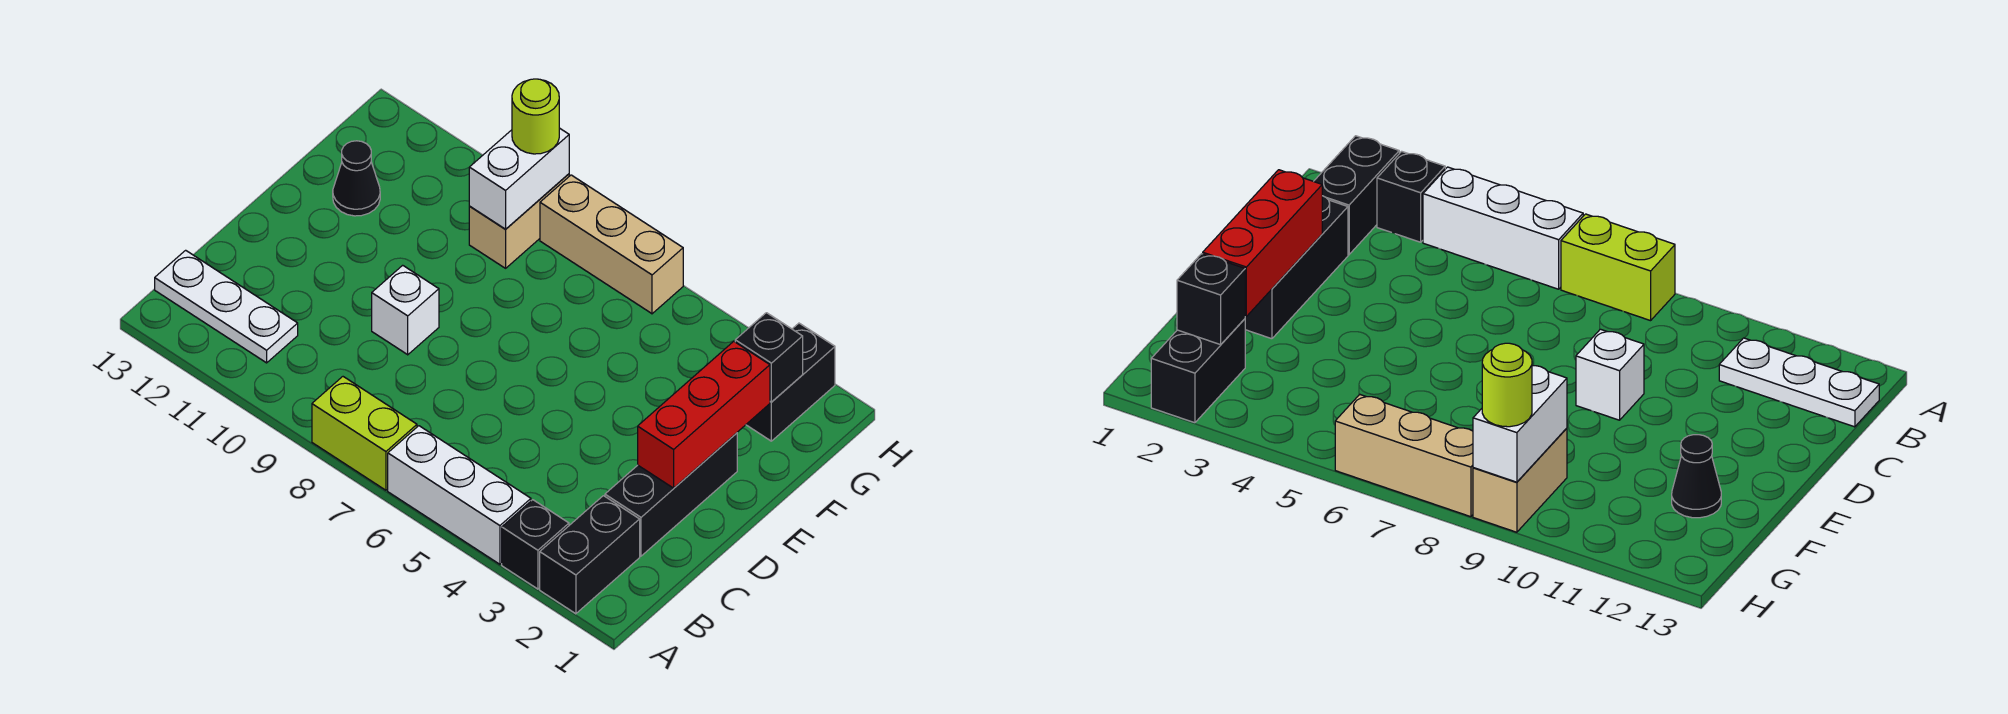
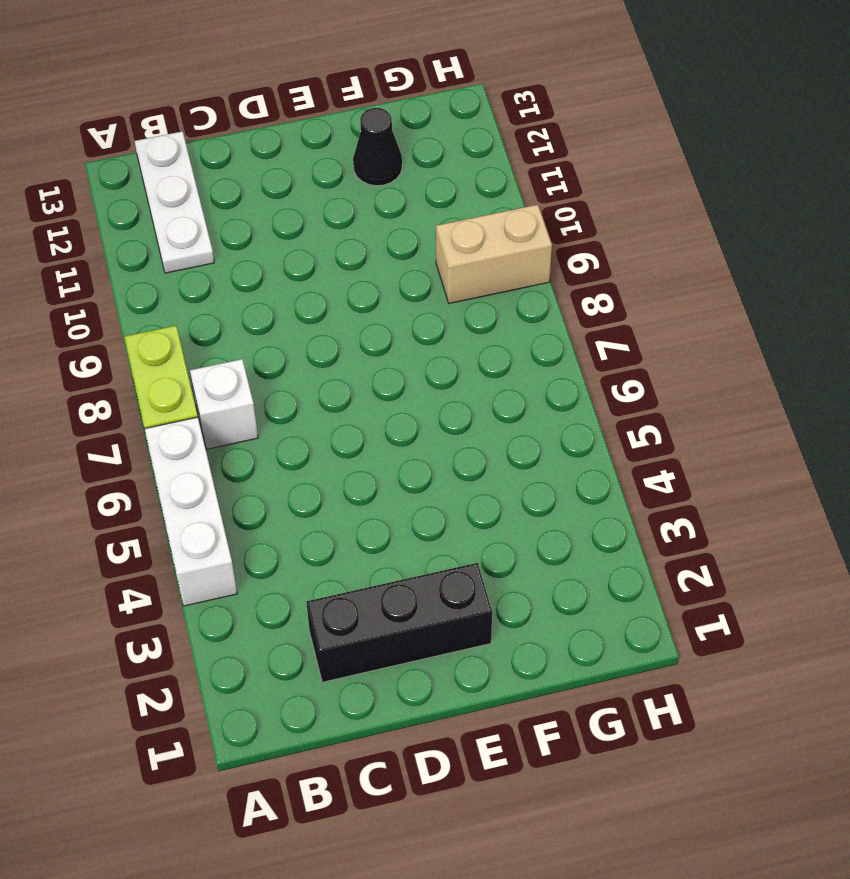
white 1x1 brick [190,359,258,449] -> white 1x1 brick moved to [372,265,439,355]
none -> black 1x2 brick [540,496,640,614]
none -> black 1x1 brick [502,500,569,589]
none -> black 1x2 brick [746,323,835,441]

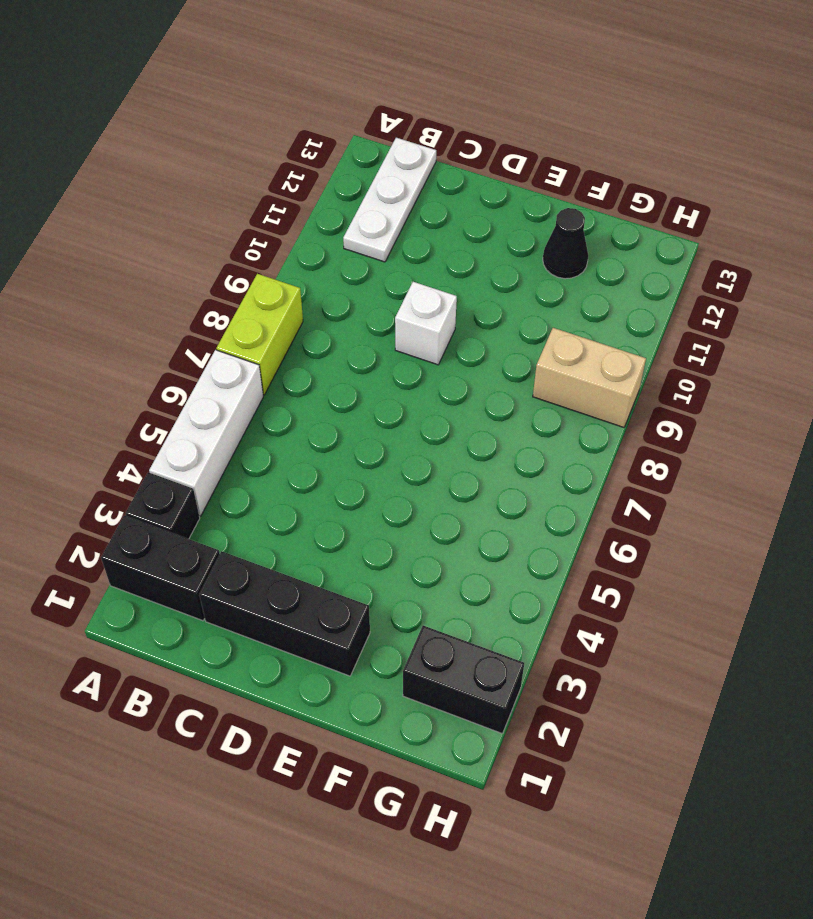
none -> tan 1x3 brick [540,175,683,314]
none -> red 1x3 brick [638,341,770,488]
none -> black 1x1 brick [735,313,803,402]

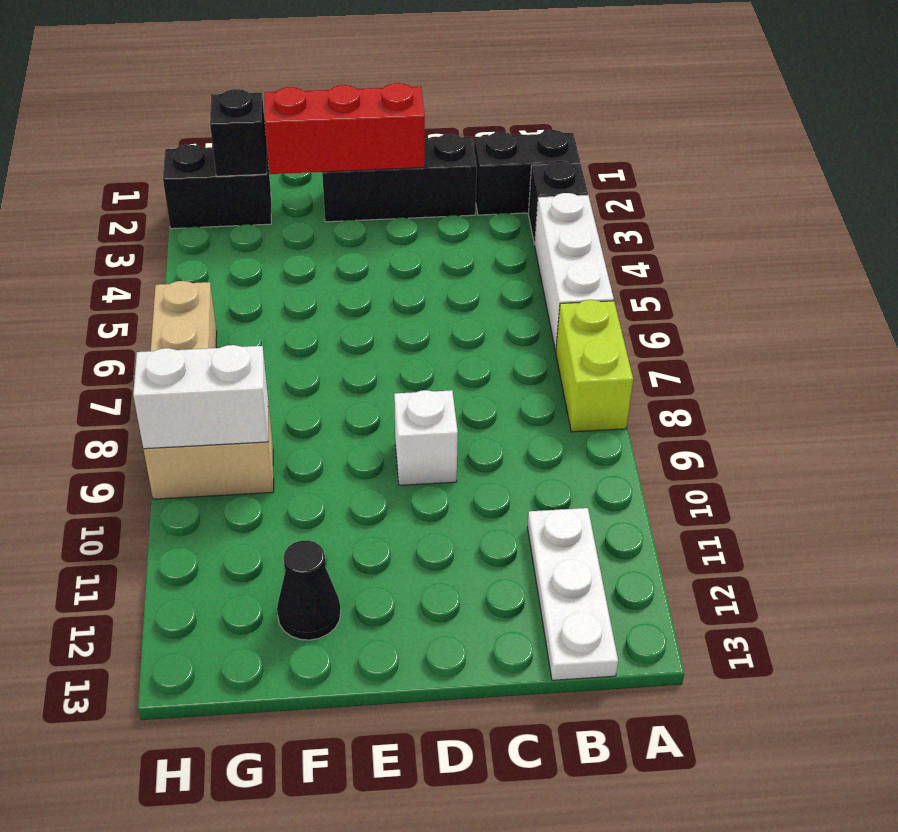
none -> lime 1x1 round brick [512,79,559,154]

